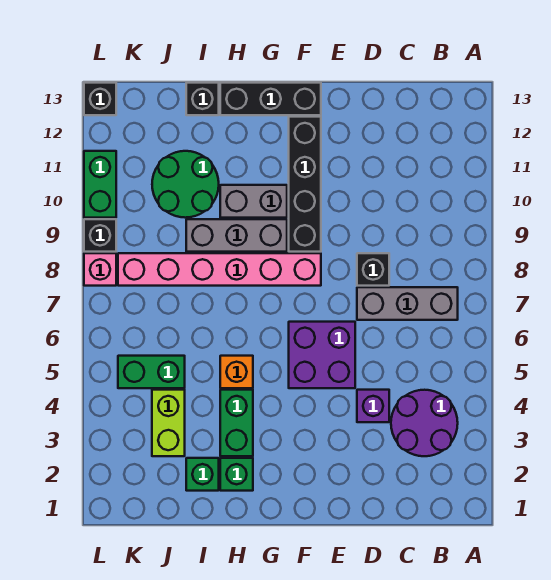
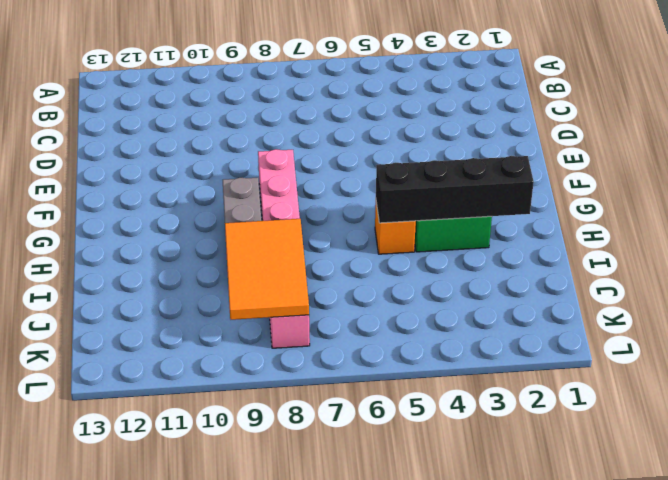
black 1x4 brick [376,156,534,223] -> black 1x4 brick moved to [289,117,321,252]
orange 2x3 tile [225,219,309,320] -> none
none -> purple 2x2 round brick [391,390,458,456]
none -> grey 1x3 brick [357,287,458,320]
none -> purple 1x1 brick [357,390,389,422]

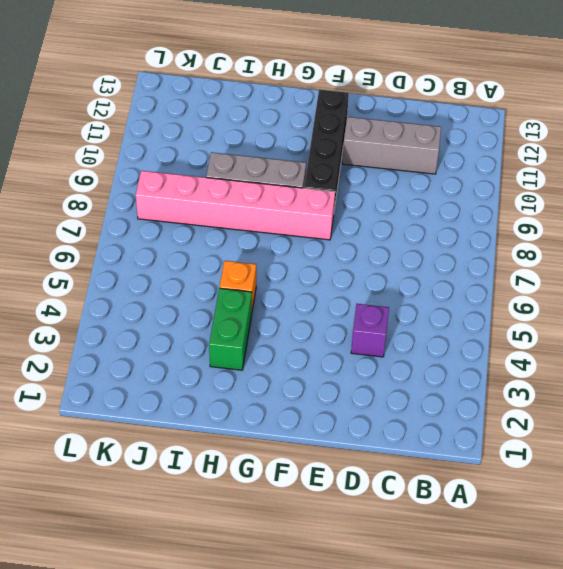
grey 1x3 brick [342,117,441,174] -> grey 1x3 brick moved to [357,287,458,320]
none -> purple 2x2 round brick [391,390,458,456]
none -> black 1x1 brick [357,253,389,286]
none -> purple 2x2 brick [289,322,355,388]

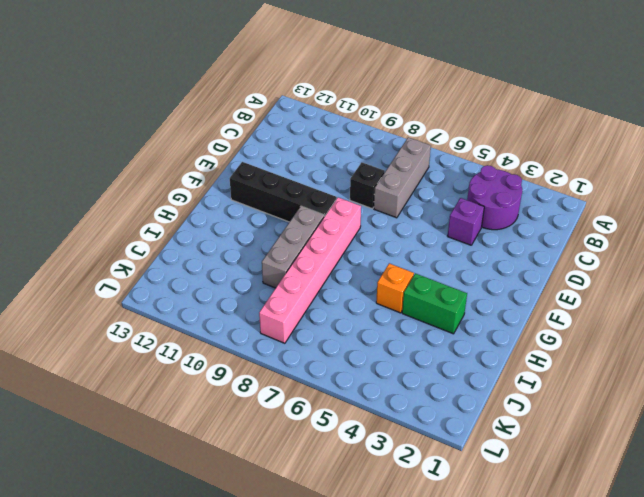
none -> purple 2x2 brick [289,322,355,388]
none -> black 1x3 brick [220,83,321,115]
none -> grey 1x2 brick [220,185,287,218]

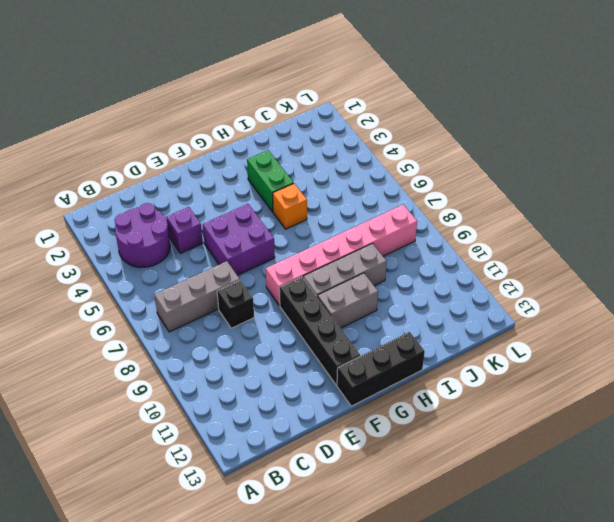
none -> green 1x1 brick [220,458,253,491]
none -> green 1x1 brick [186,458,219,491]
none -> green 2x2 round brick [152,151,219,218]

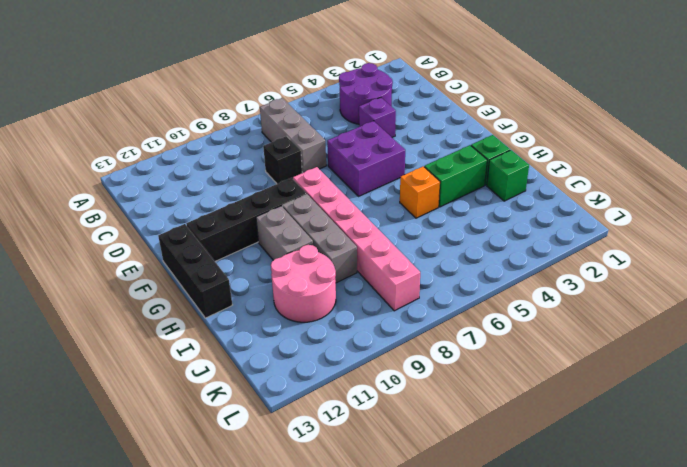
pink 2x2 round brick [271,245,336,322] -> green 2x2 round brick [152,151,219,218]
none -> black 1x1 brick [186,83,219,115]
none -> lime 1x2 brick [152,390,185,456]
none -> green 1x2 brick [118,356,185,388]

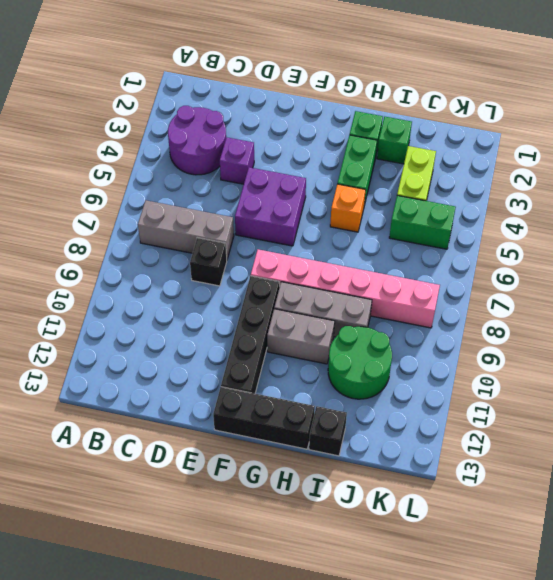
none -> pink 1x1 brick [84,253,116,286]
none -> black 1x1 brick [84,219,116,252]
none -> green 1x2 brick [84,151,116,218]

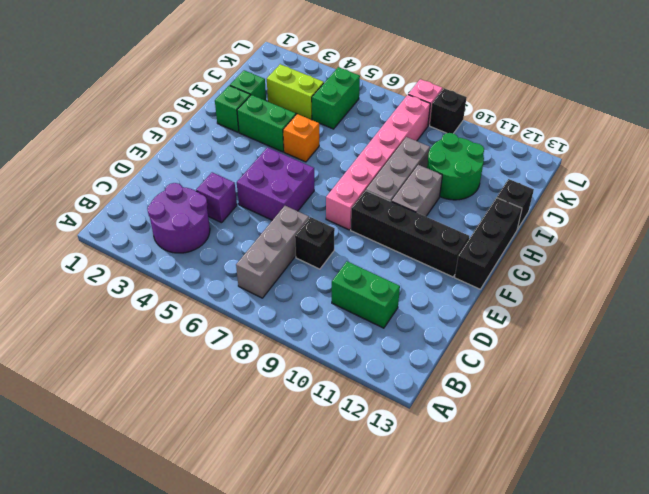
green 1x2 brick [332,261,400,328] -> green 1x2 brick moved to [84,151,116,218]
none -> black 1x1 brick [84,83,116,115]

